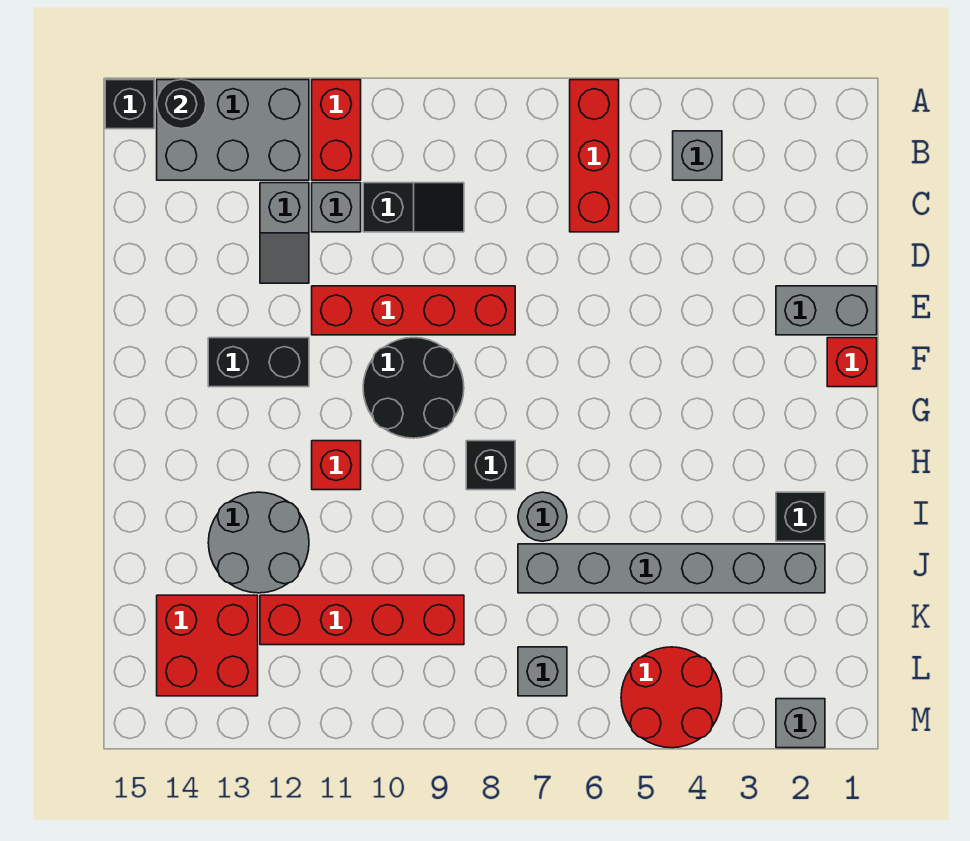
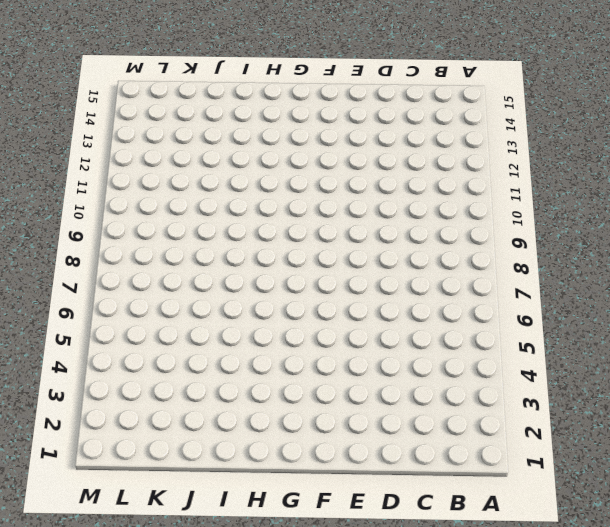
none -> red 1x3 brick [570,80,619,232]
none -> red 1x2 brick [312,80,361,180]
none -> grey 2x3 brick [157,80,309,180]

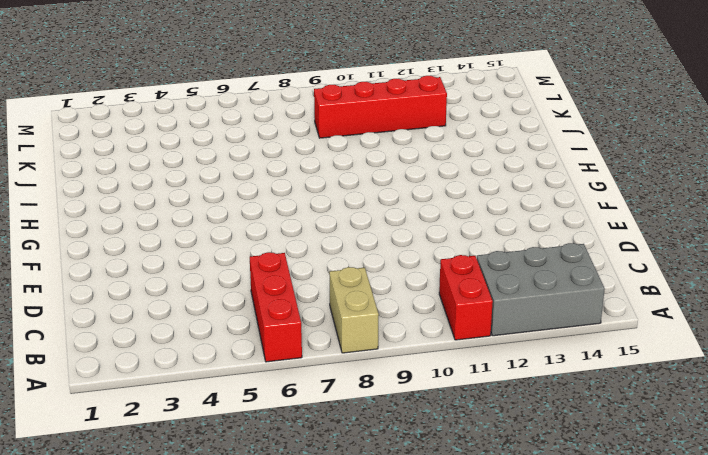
tan 1x2 brick [329,267,379,353] -> none
none -> black 1x1 brick [105,80,154,129]
none -> grey 1x1 brick [673,131,722,180]
none -> black 1x2 slope [363,183,464,232]

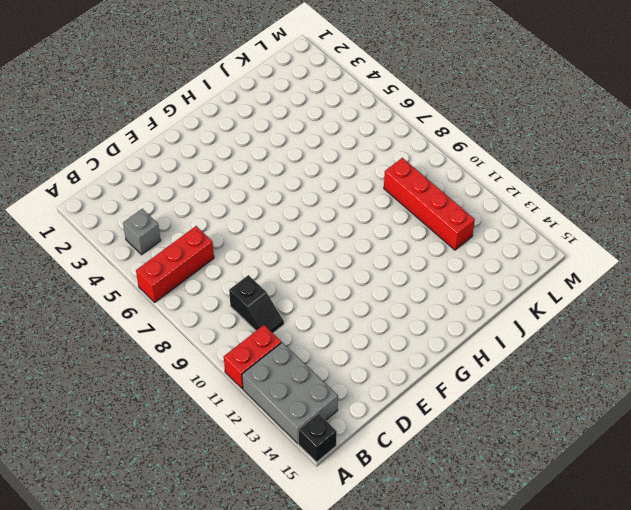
black 1x2 slope [229,275,284,333] -> black 1x2 slope turned to [363,183,464,232]
none -> grey 1x1 brick [312,183,361,232]
none -> grey 1x2 slope [260,183,309,283]
none -> grey 1x2 brick [776,286,877,335]

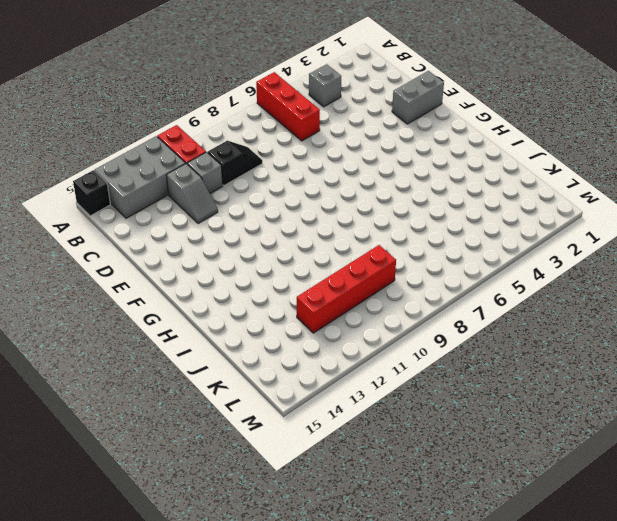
none -> red 1x4 brick [312,286,515,335]
none -> red 1x1 brick [827,338,877,387]
none -> black 2x2 round brick [363,338,464,438]

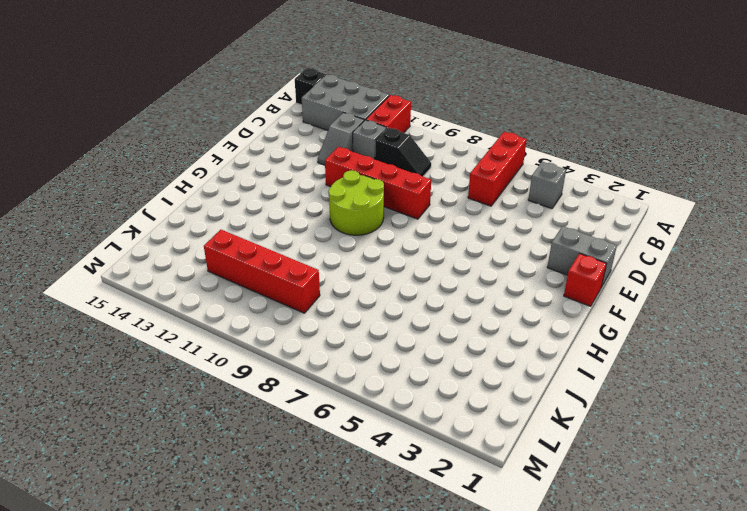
lime 2x2 round brick [328,170,384,235] -> black 2x2 round brick [363,338,464,438]
none -> black 1x2 brick [208,338,309,387]
none -> black 1x1 brick [466,441,515,490]
none -> red 1x1 brick [312,441,361,490]

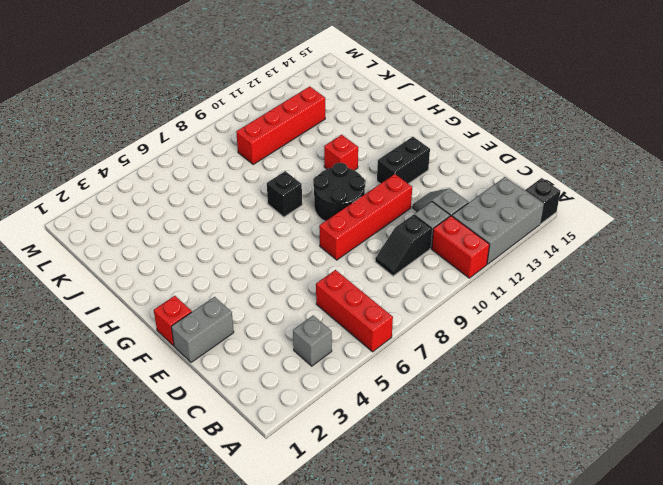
none -> black 1x1 brick [776,492,825,541]
none -> grey 1x1 round brick [518,492,567,541]
none -> grey 2x2 round brick [208,492,309,593]

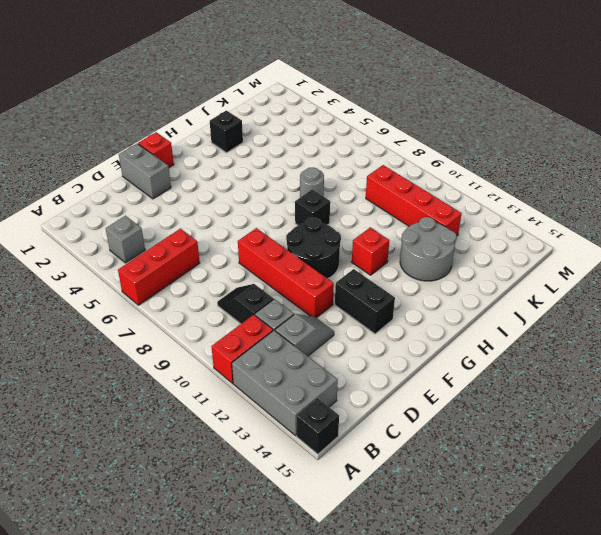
none -> grey 1x6 brick [518,544,825,593]
none -> red 2x2 brick [157,595,258,696]
none -> red 2x2 round brick [621,647,722,748]

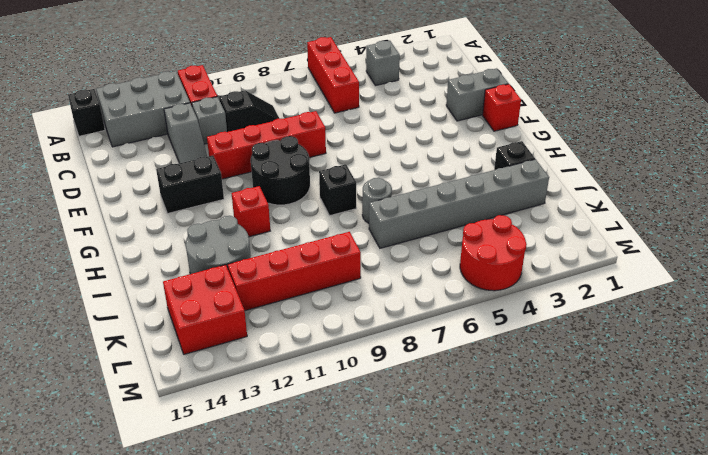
none -> grey 1x1 brick [518,647,567,696]
none -> grey 1x1 brick [776,699,825,748]
none -> black 1x1 round brick [157,80,206,129]

